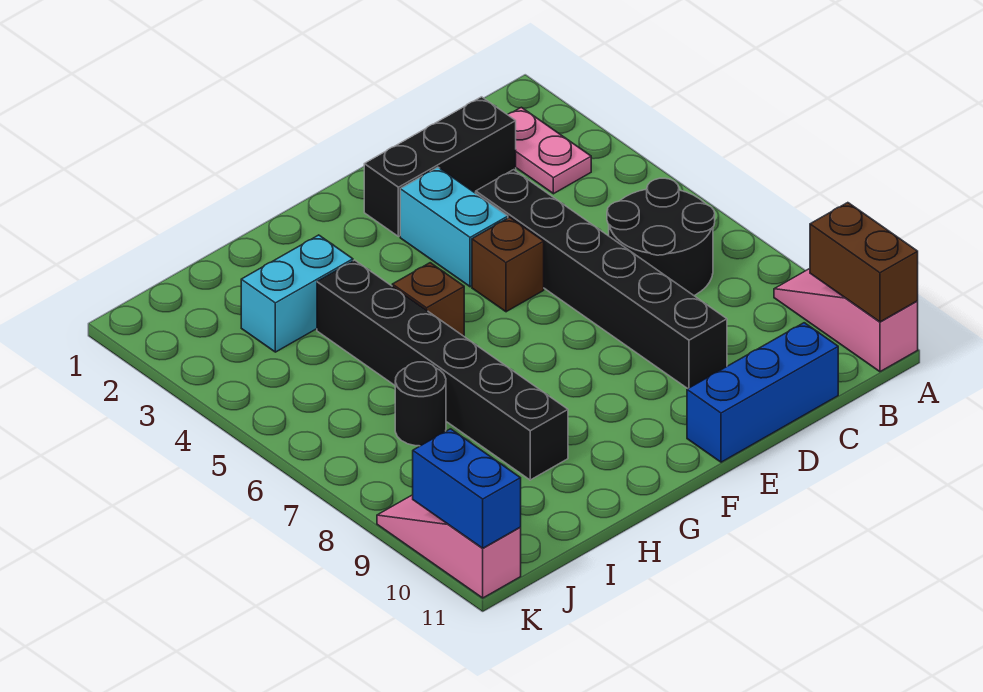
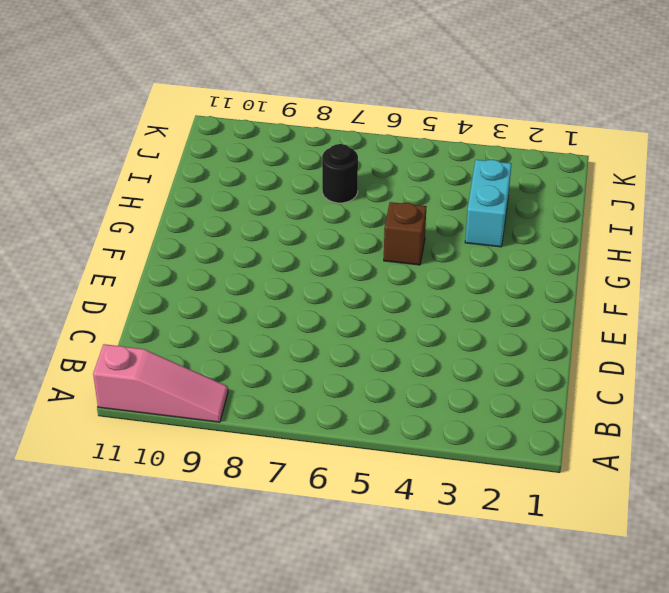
none -> pink 1x2 plate [508,107,591,194]
none -> black 2x2 round brick [607,178,715,295]
none -> black 1x3 brick [364,97,516,236]

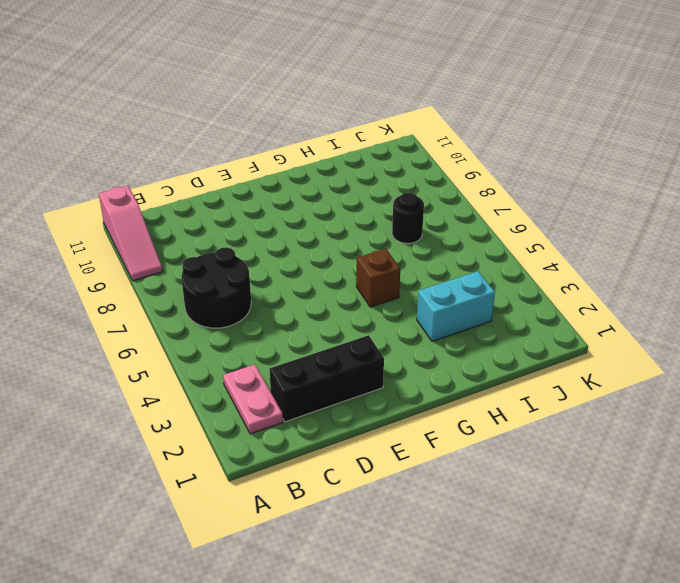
none -> blue 1x3 brick [687,323,838,462]
none -> black 1x6 brick [476,170,727,389]
none -> cyan 1x2 brick [400,167,508,287]

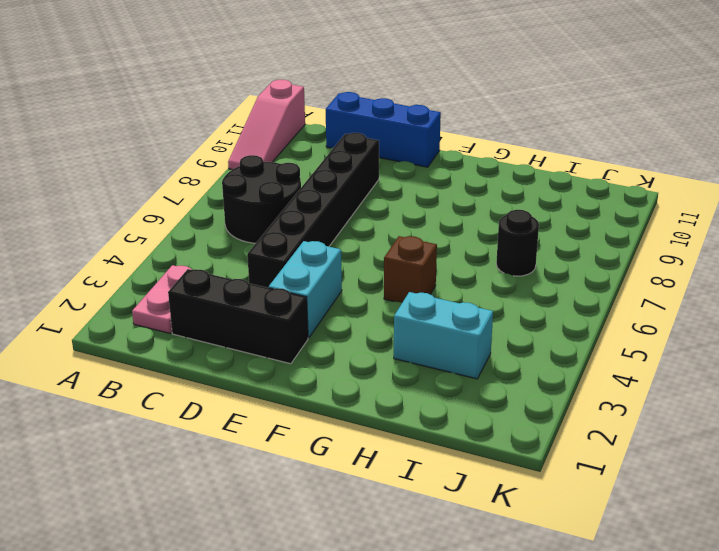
none -> brown 1x1 brick [472,217,544,312]
none -> black 1x6 brick [317,260,568,480]
none -> pink 1x3 slope [377,495,521,598]

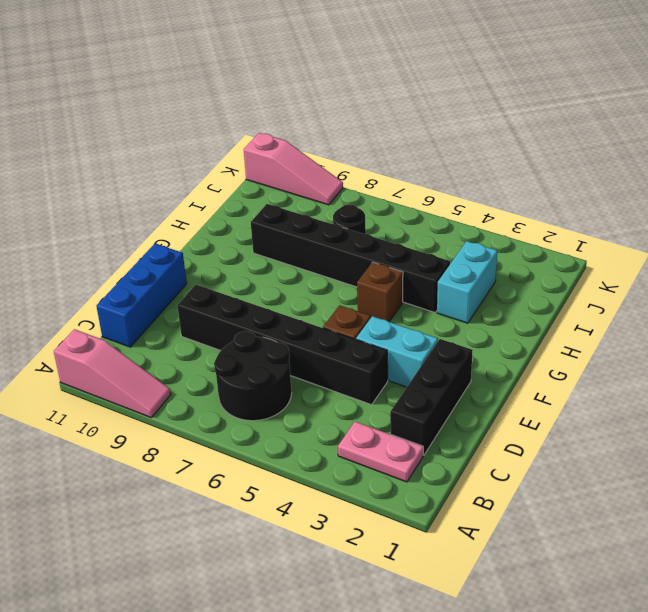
none -> brown 1x2 brick [810,203,918,322]
none -> blue 1x2 brick [413,429,521,548]

